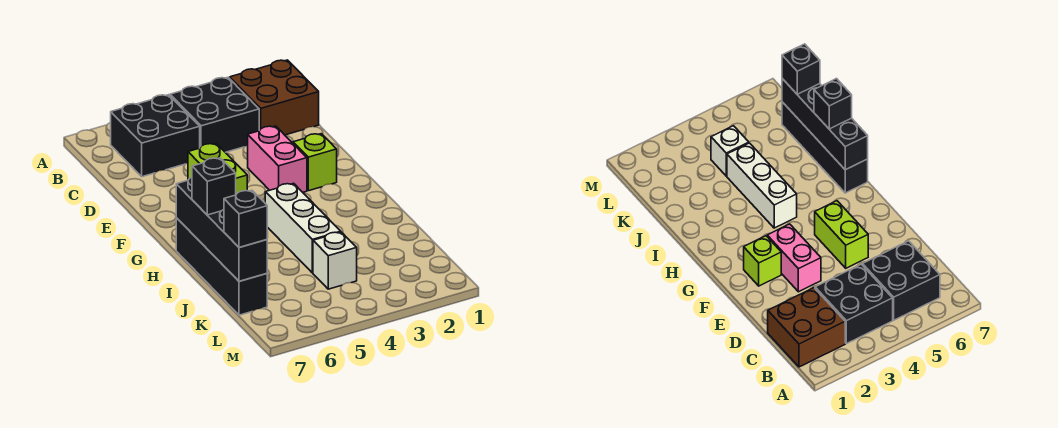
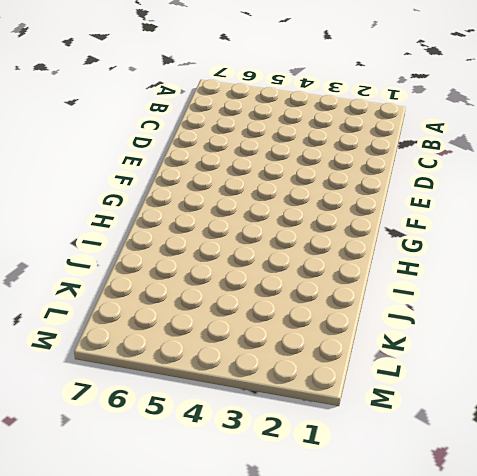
none -> brown 2x2 brick [230,60,319,135]
none -> black 2x2 brick [170,78,259,152]
none -> black 2x2 brick [111,95,200,177]

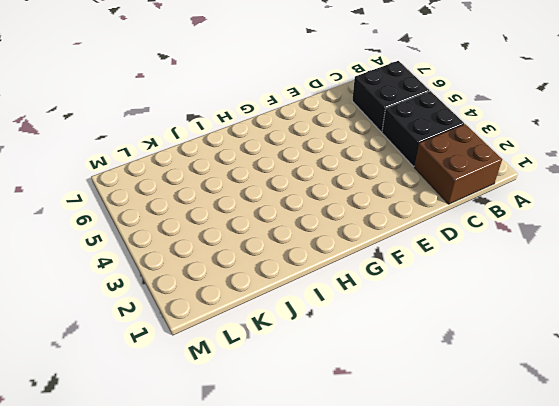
none -> pink 1x2 brick [248,126,307,192]
none -> lime 1x2 brick [188,143,247,194]
none -> lime 1x1 brick [293,134,337,191]

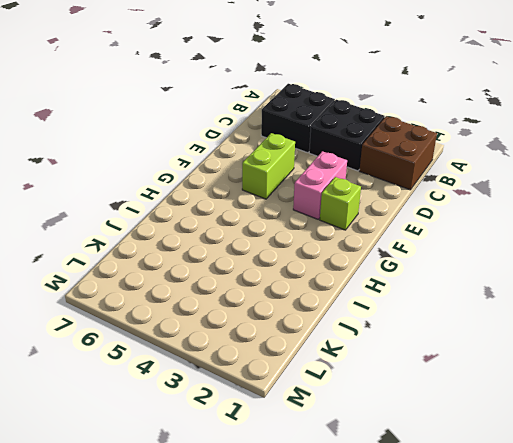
none -> white 1x3 brick [265,183,341,273]
none -> black 1x4 brick [176,218,267,315]
none -> white 1x1 brick [313,232,357,289]

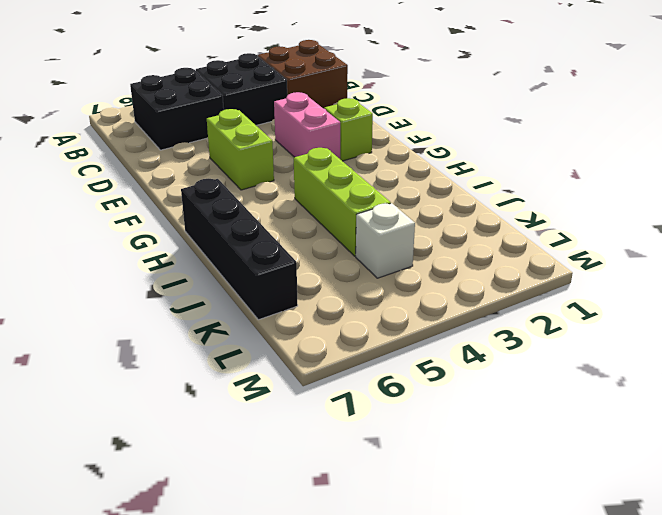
lime 1x3 brick [294,148,391,256] -> white 1x3 brick [265,183,341,273]
none -> black 1x4 brick [176,177,267,281]
none -> black 1x1 brick [192,158,236,215]
none -> black 1x1 brick [224,190,267,248]

